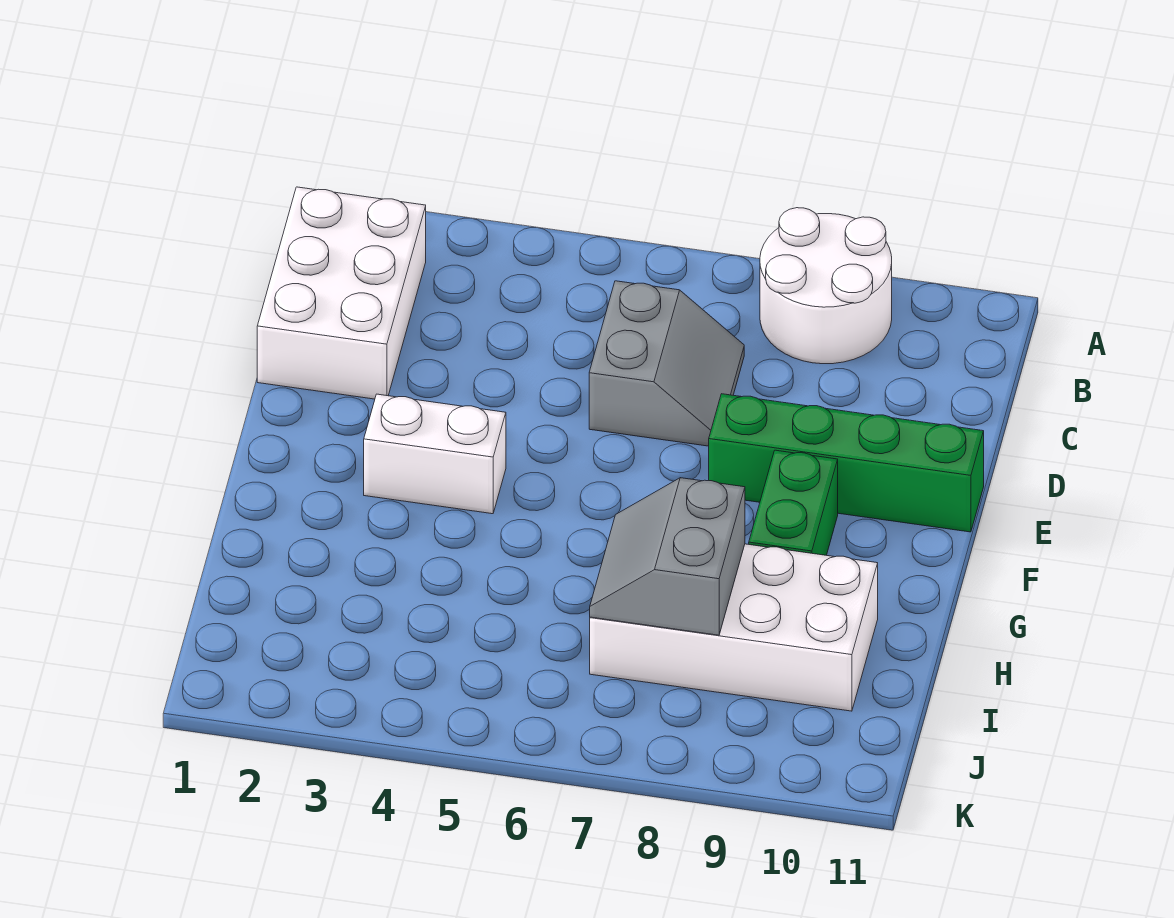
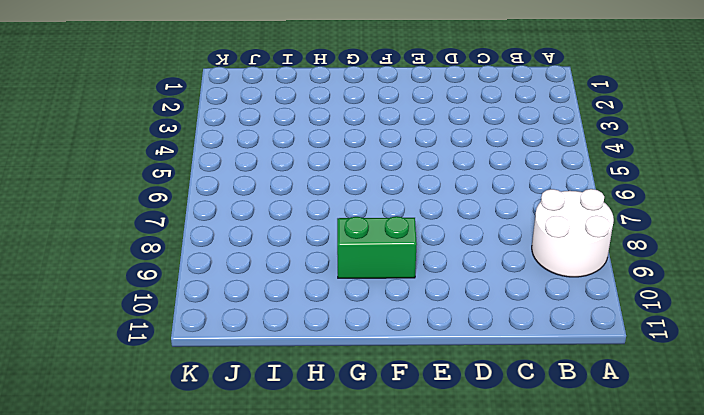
none -> white 2x3 brick [257,187,426,399]
none -> grey 2x2 slope [589,281,744,446]

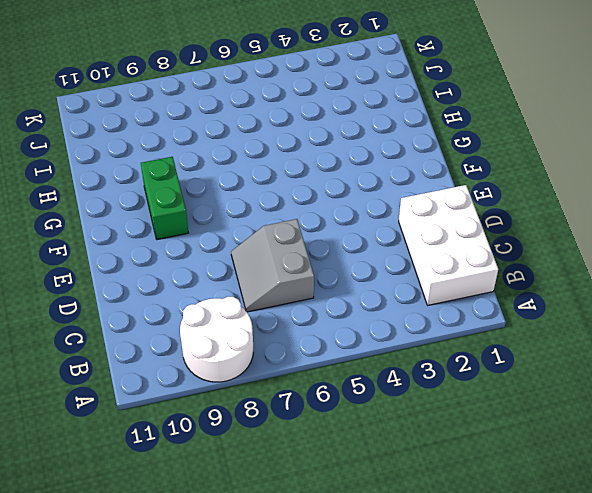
none -> green 1x4 brick [709,394,984,532]
none -> white 1x2 brick [364,394,506,514]

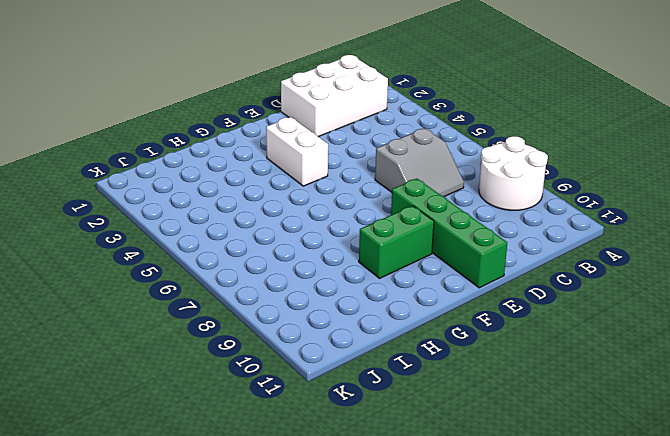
none -> white 2x4 brick [590,544,878,711]
none -> grey 2x2 slope [590,478,745,635]

